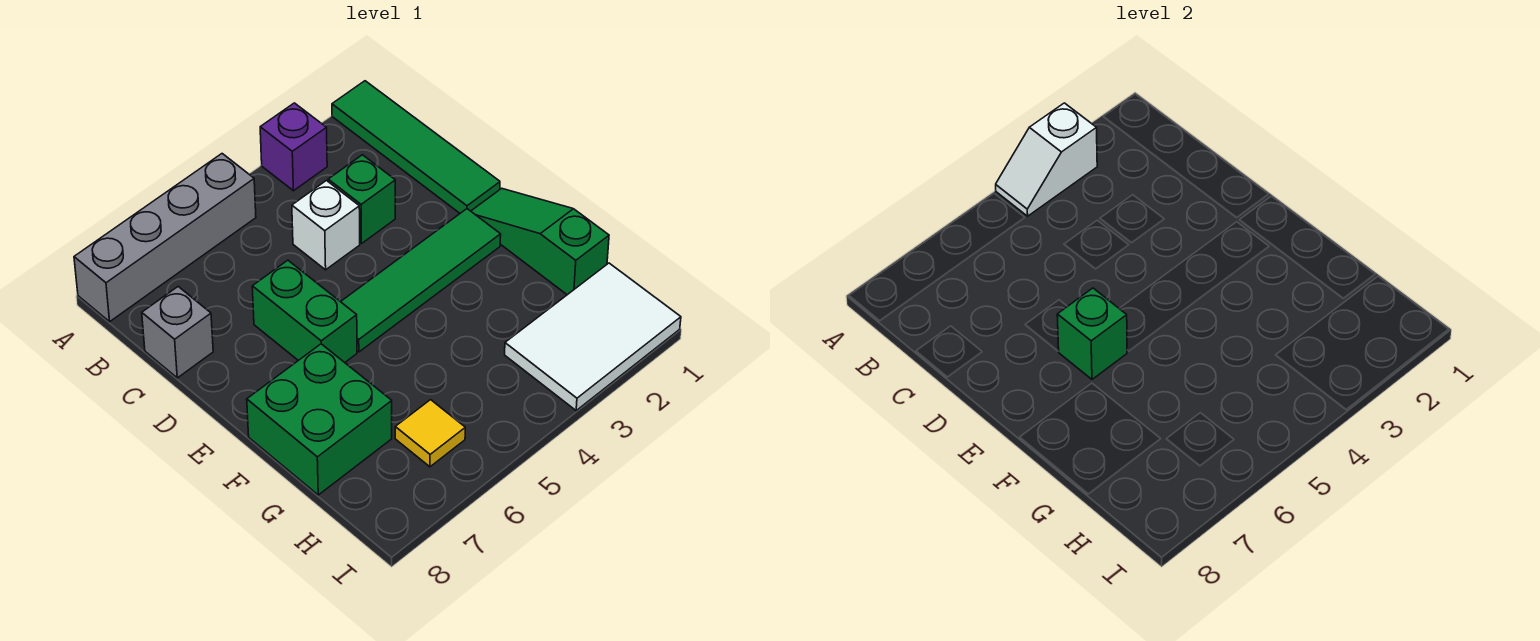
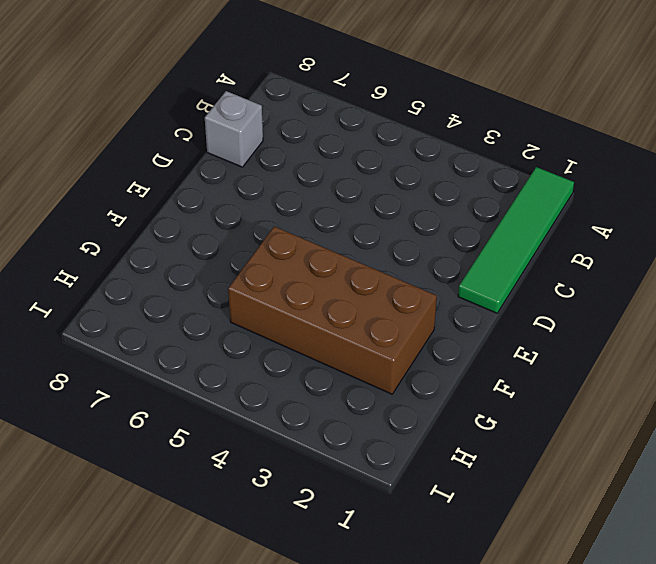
brown 2x4 brick [228,227,437,394] -> none
none -> purple 1x1 brick [260,103,327,191]
none -> grey 1x4 brick [74,154,256,322]
none -> green 1x1 brick [328,155,395,244]

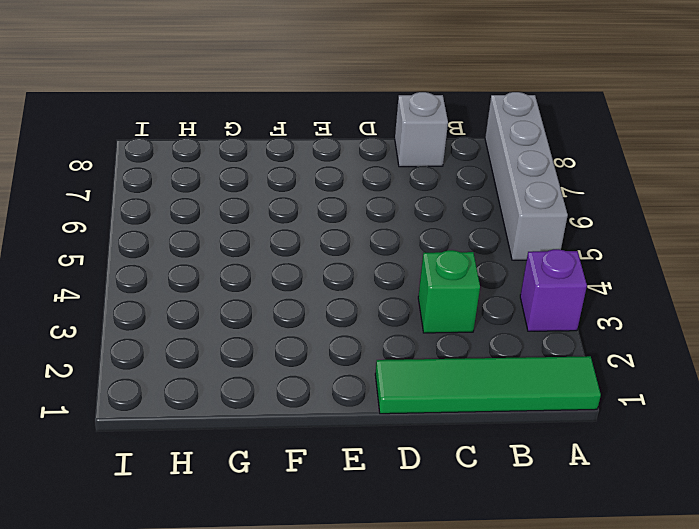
none -> white 1x1 brick [292,181,360,270]
none -> green 1x2 brick [252,260,357,362]
none -> green 1x3 slope [471,188,609,295]

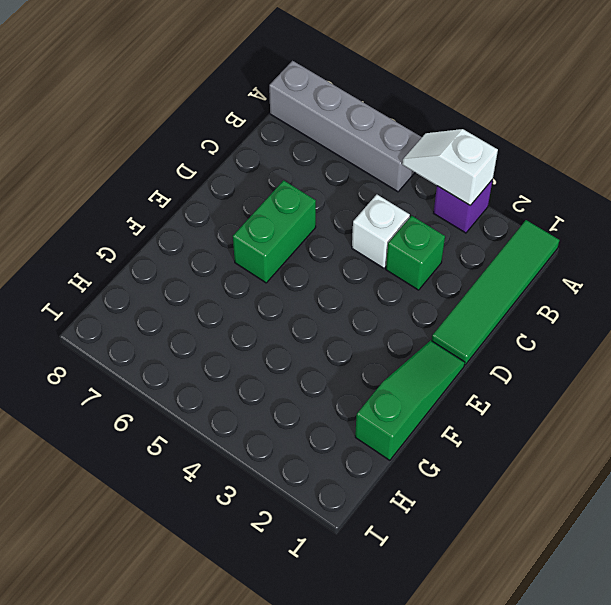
none -> grey 1x1 brick [142,287,213,378]
none -> green 1x4 tile [341,209,501,352]
none -> green 2x2 brick [247,344,392,495]

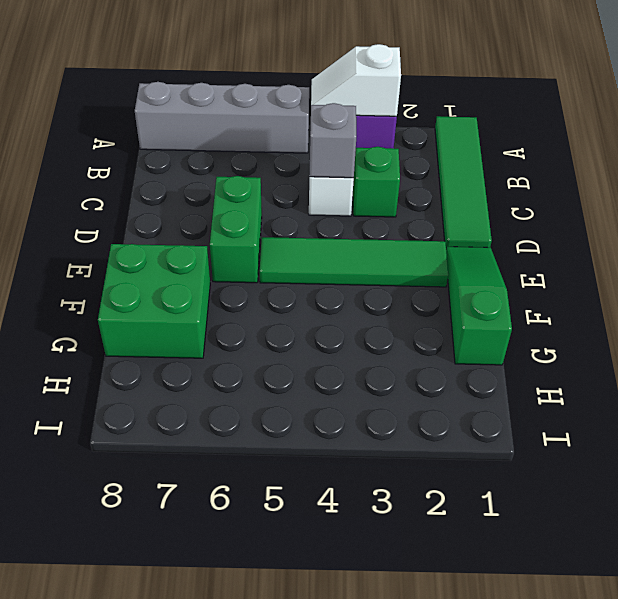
grey 1x1 brick [309,103,356,178] -> grey 1x1 brick moved to [142,287,213,378]
none -> white 2x3 tile [505,263,681,410]
none -> yellow 1x1 tile [395,400,465,467]
none -> green 1x1 brick [1057,288,1127,379]

